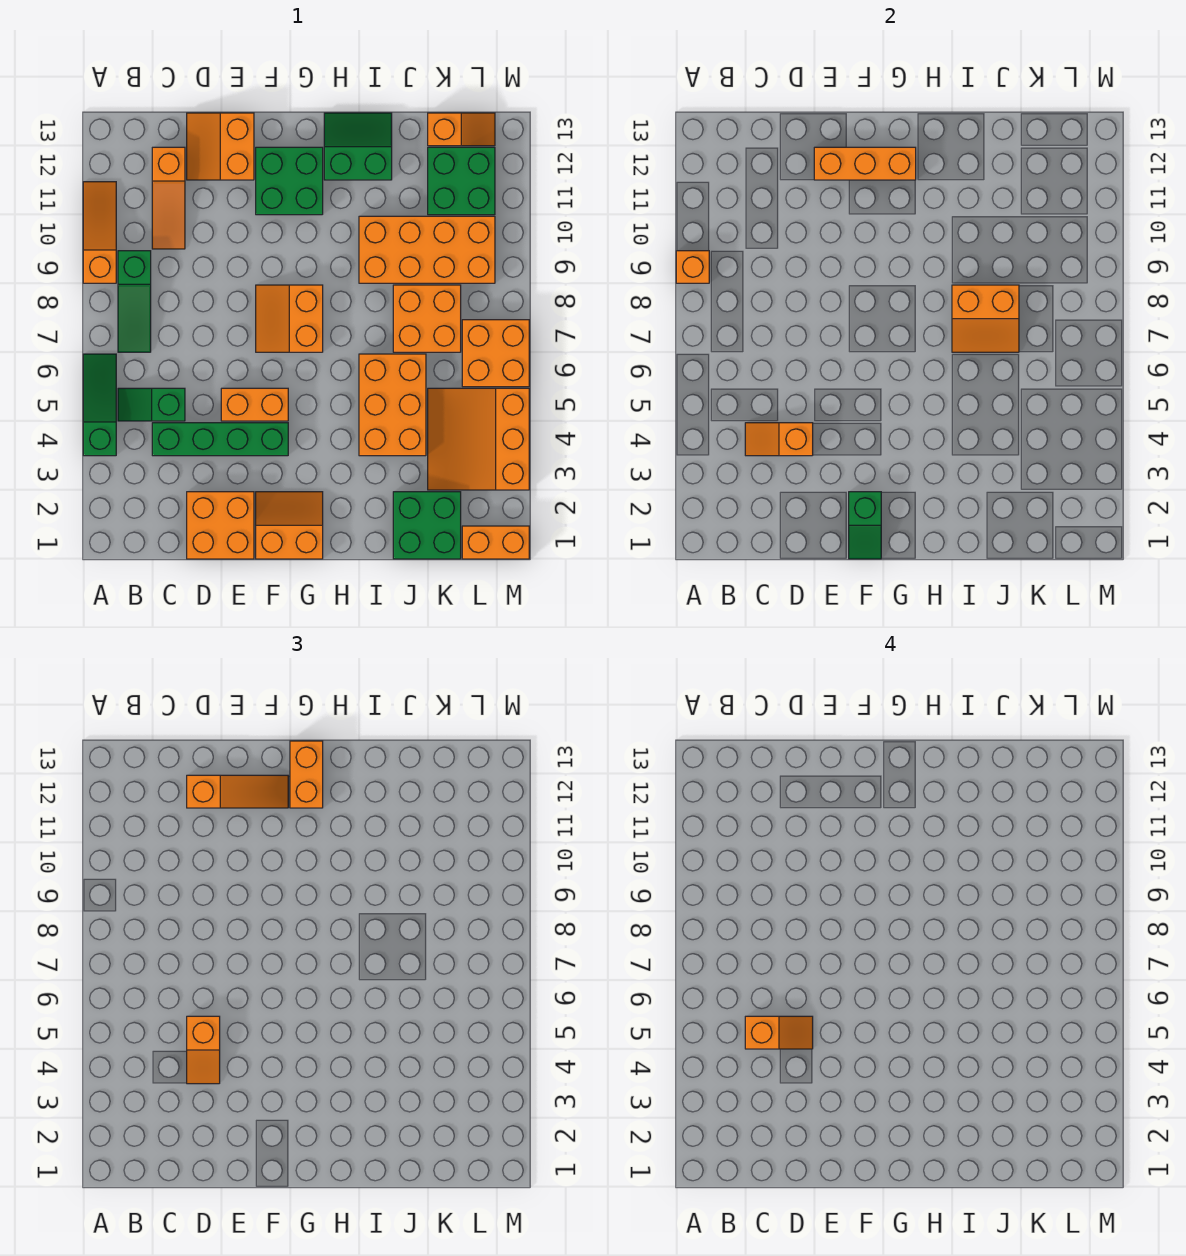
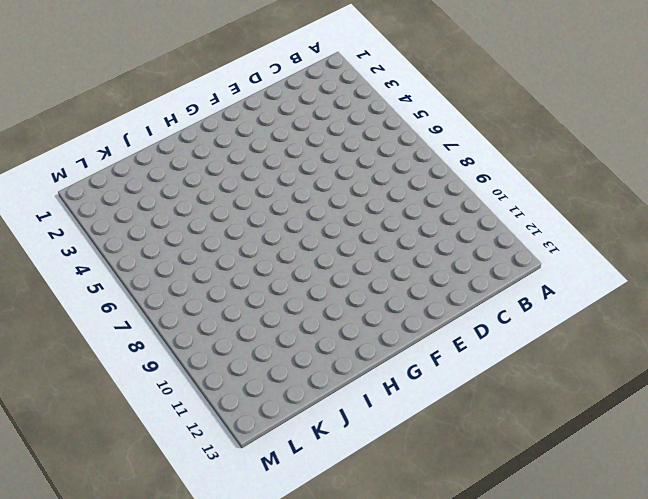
none -> green 1x3 slope [83,354,116,456]
none -> orange 1x3 slope [83,182,116,283]
none -> green 1x2 slope [118,388,185,421]
none -> green 1x3 slope [118,251,151,352]

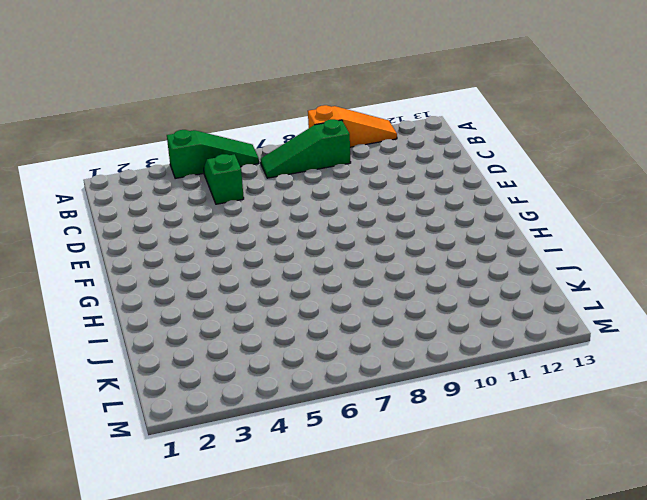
none -> green 1x4 brick [152,423,288,456]
none -> orange 1x3 slope [152,147,185,249]
none -> orange 2x2 brick [187,492,254,559]
none -> orange 2x2 slope [187,113,254,180]

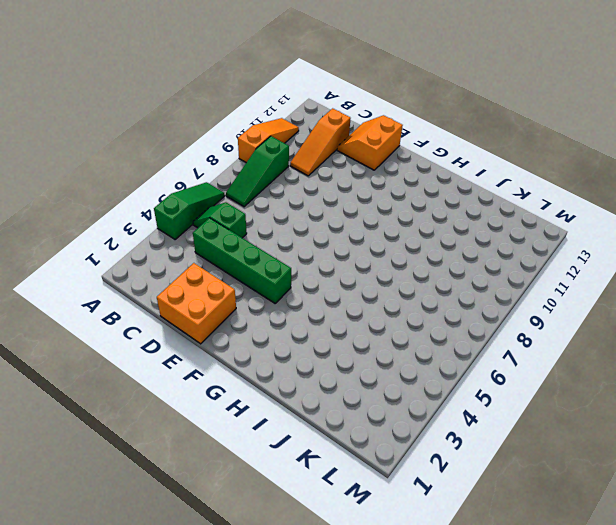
none -> orange 1x2 brick [221,388,288,421]
none -> orange 2x2 slope [256,492,323,559]
none -> orange 2x2 slope [256,285,323,352]
none -> green 2x2 brick [256,147,323,215]

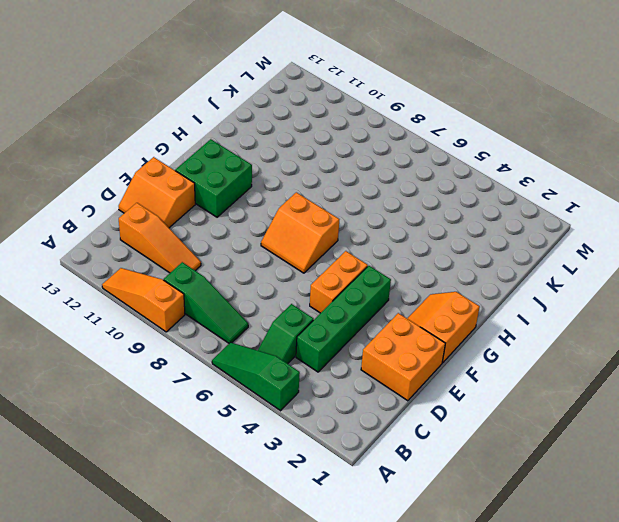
none -> green 2x2 slope [324,113,392,180]
none -> orange 2x3 brick [359,354,426,456]
none -> orange 2x4 brick [359,216,495,283]
none -> green 2x2 brick [393,492,461,559]

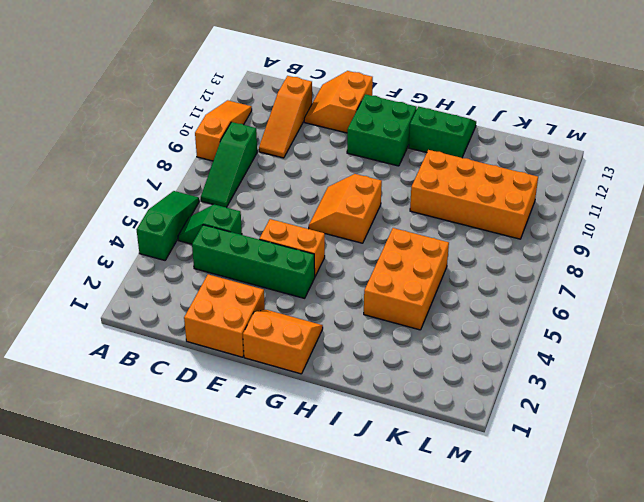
none -> green 2x2 brick [393,492,461,559]
none -> orange 2x2 brick [393,285,461,352]
none -> orange 3x3 slope [428,388,529,490]
none -> green 2x2 brick [428,147,495,215]

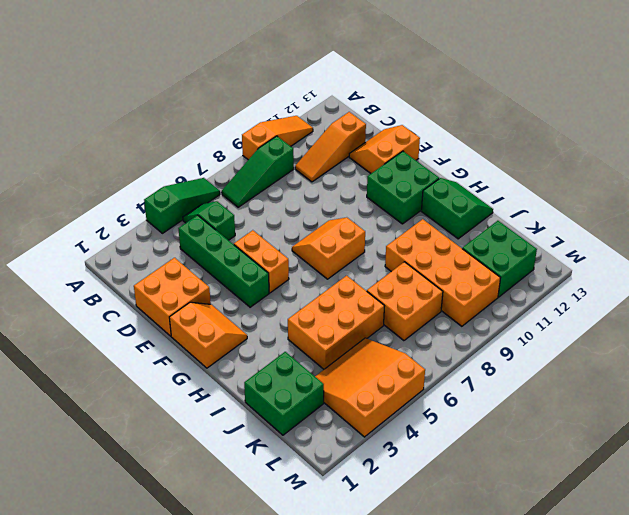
none -> orange 1x2 slope [428,113,495,146]
none -> orange 1x2 brick [462,526,529,559]
none -> orange 2x2 brick [462,320,529,387]
none -> orange 1x1 brick [676,251,709,283]

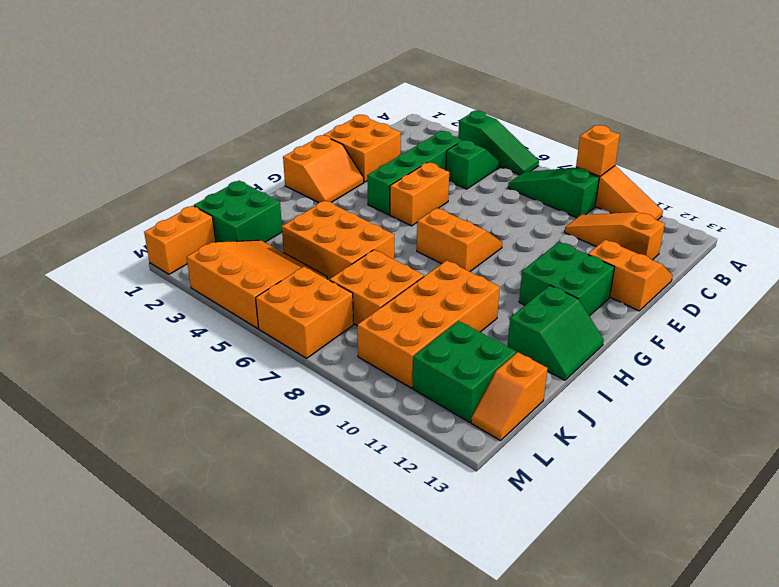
none -> orange 1x2 slope [745,423,813,456]
none -> orange 1x3 brick [814,147,916,180]
none -> green 1x2 slope [849,492,881,559]
none -> orange 2x2 slope [952,285,1019,352]

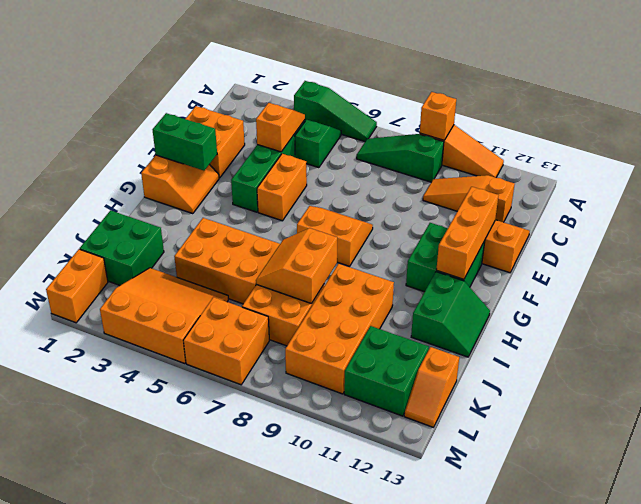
green 1x2 brick [153,113,217,171] -> green 1x2 slope [849,492,881,559]
none -> orange 1x2 slope [187,1016,220,1084]
none -> orange 1x3 slope [187,775,288,808]
none -> orange 1x2 brick [290,741,323,808]
none -> orange 1x2 slope [745,1016,813,1049]

